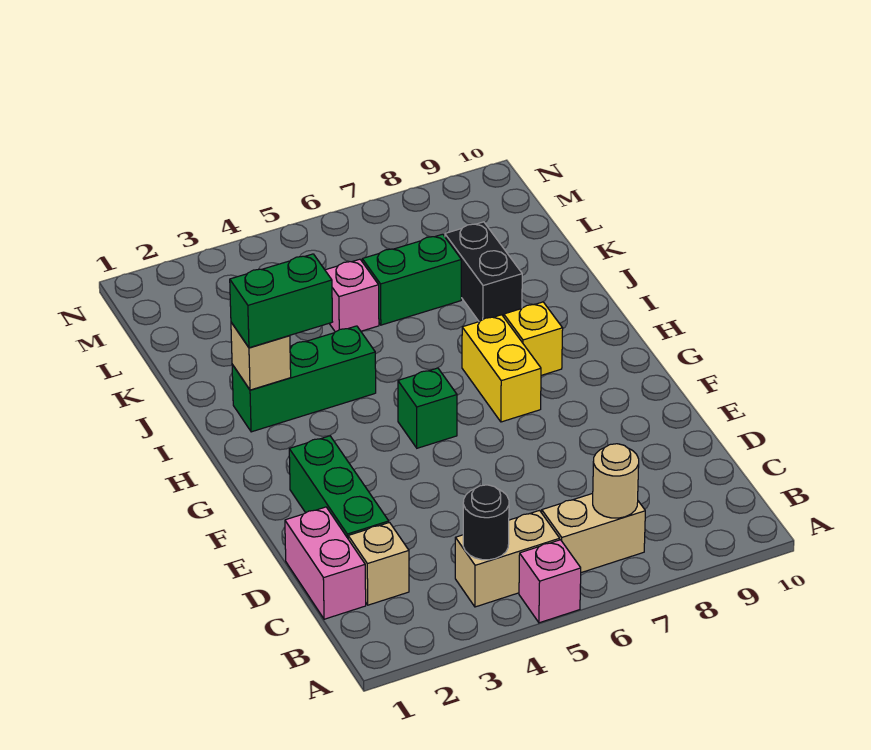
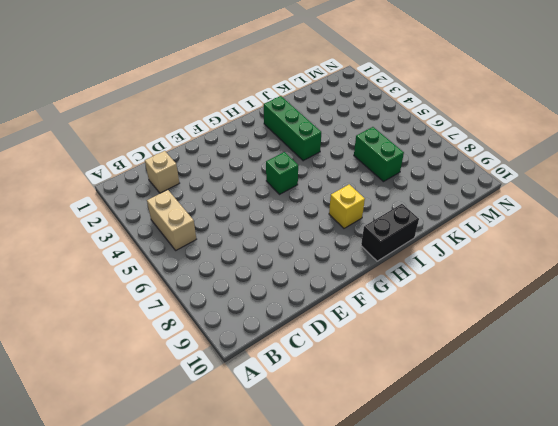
black 1x2 brick [361,204,419,261] -> black 1x2 brick moved to [445,222,522,322]
none -> pink 1x1 brick [519,540,581,623]
none -> tan 1x2 brick [542,493,645,573]
none -> pink 1x2 brick [285,507,366,619]

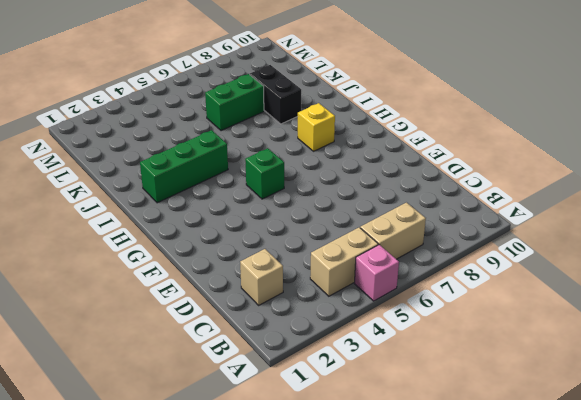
none -> pink 1x2 brick [285,507,366,619]
none -> green 1x3 brick [289,436,389,538]
none -> yellow 1x2 brick [462,315,541,422]

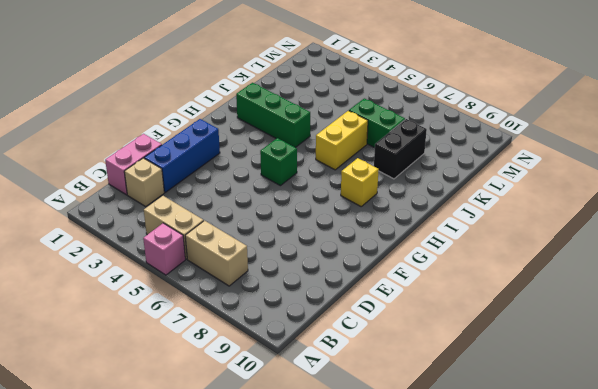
blue 1x3 brick [144,119,220,192] -> green 1x3 brick [289,436,389,538]
yellow 1x2 brick [316,111,368,170] -> yellow 1x2 brick moved to [462,315,541,422]
none -> pink 1x1 brick [325,259,379,332]
none -> black 1x1 round brick [463,485,509,560]
none -> tan 1x1 round brick [593,444,639,518]

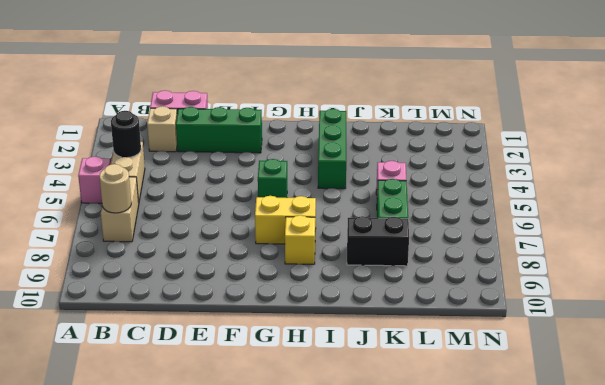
none -> tan 1x1 brick [231,322,291,390]
none -> green 1x2 brick [230,254,332,348]

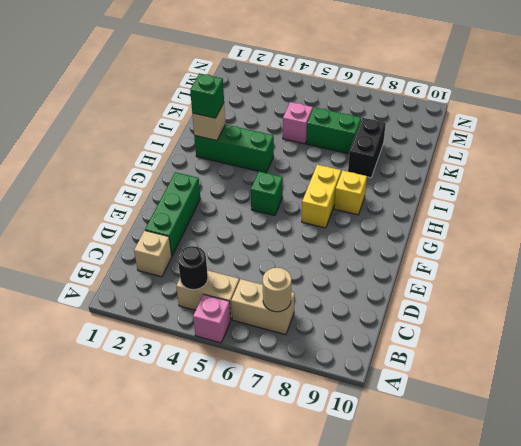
green 1x1 brick [190,73,224,118] -> green 1x2 brick [230,254,332,348]
none -> pink 1x2 brick [285,507,366,619]

